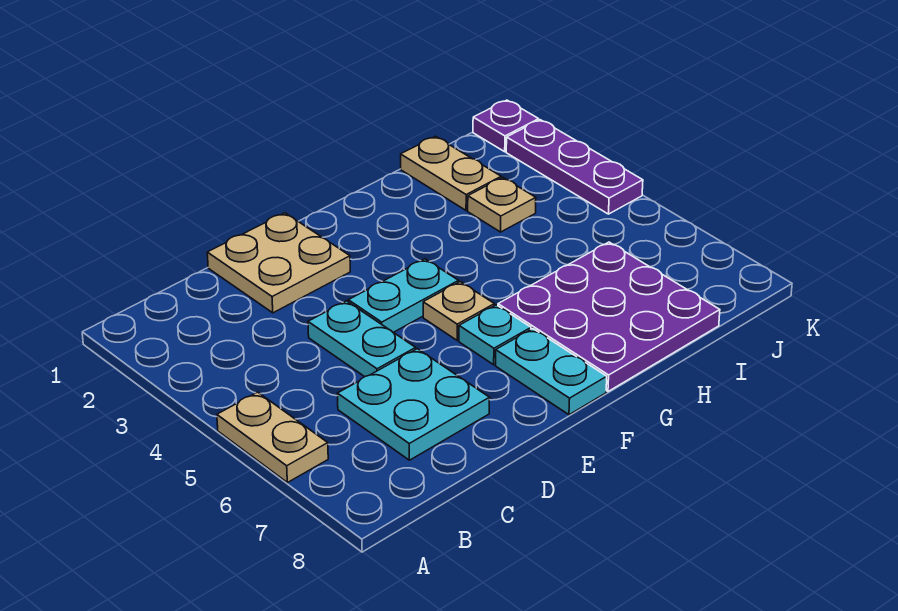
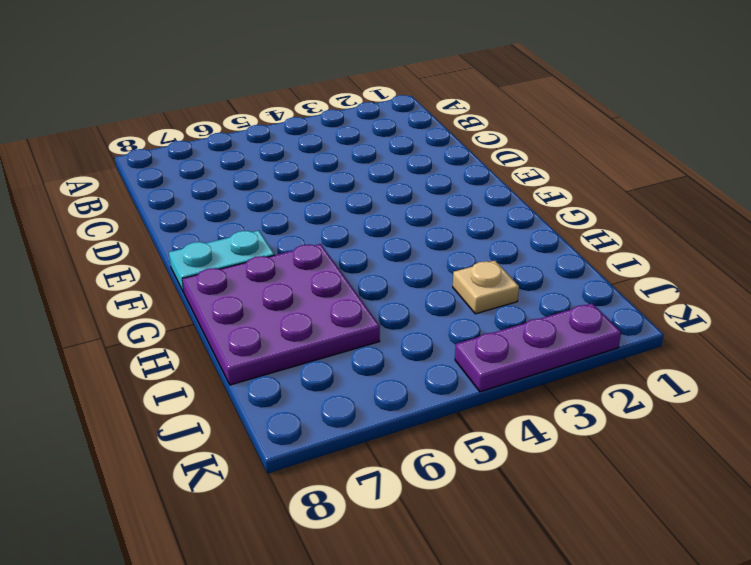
none -> tan 1x2 plate [217,392,328,483]
none -> cyan 2x2 plate [337,349,490,460]
none -> tan 2x2 plate [207,213,350,313]

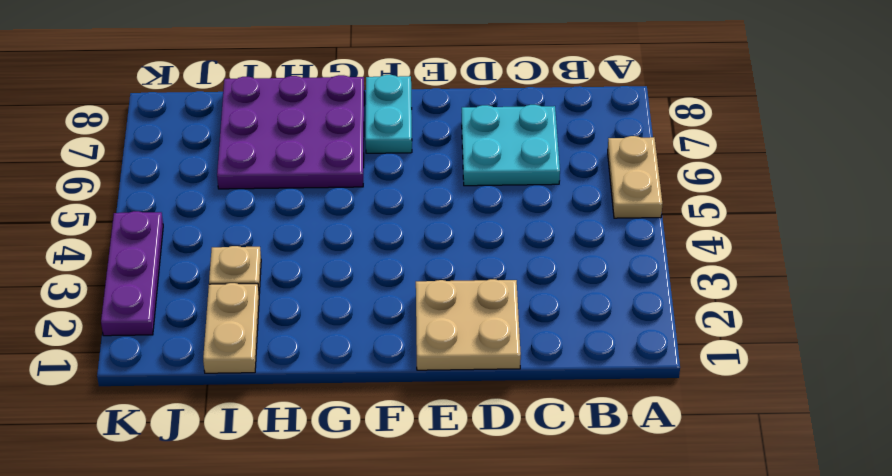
none -> cyan 1x2 plate [308,301,416,377]
none -> cyan 1x2 plate [348,259,459,332]
none -> tan 1x1 plate [423,282,494,340]

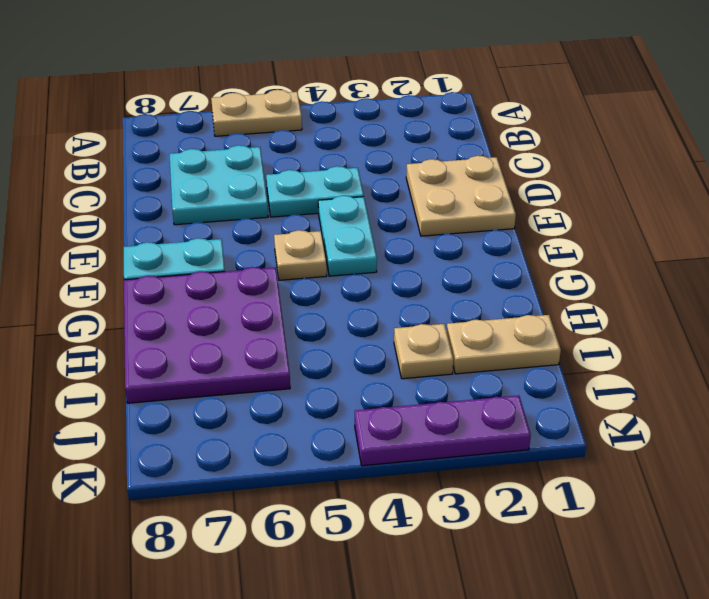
none -> cyan 1x1 plate [459,305,531,365]
none -> purple 1x1 plate [473,100,539,152]

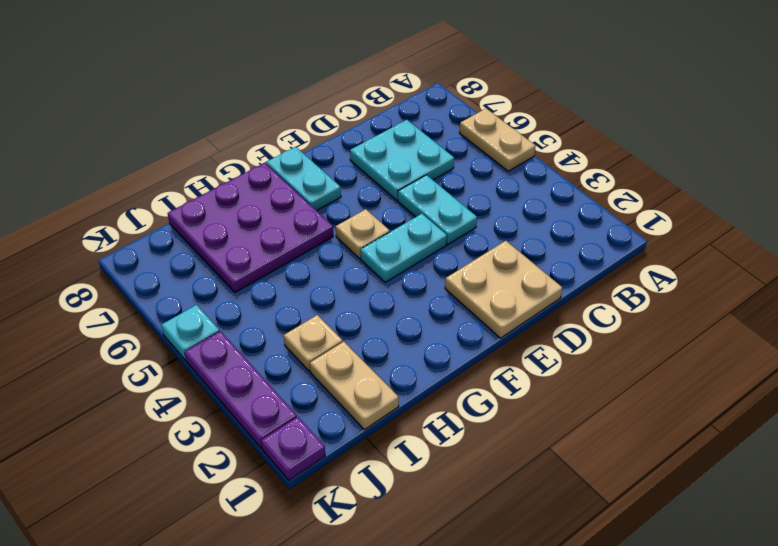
cyan 1x1 plate [161,305,219,361] -> cyan 1x1 plate moved to [459,305,531,365]

